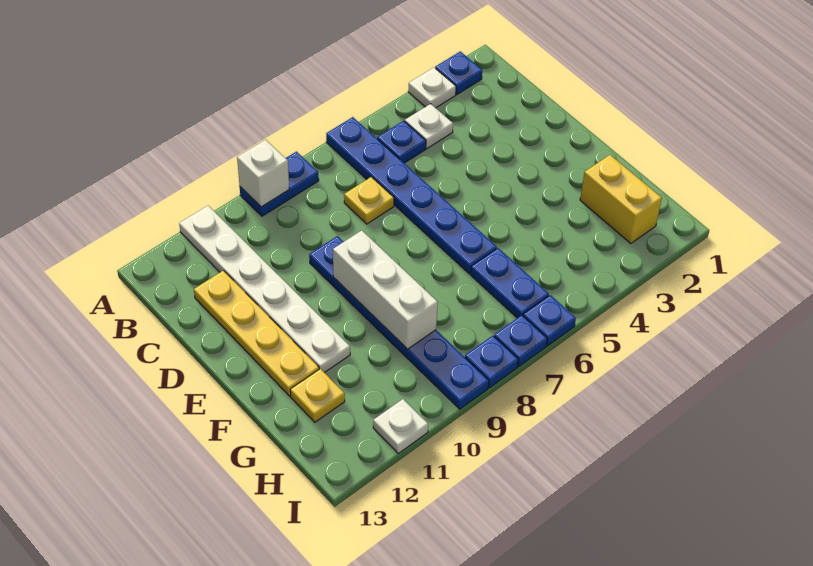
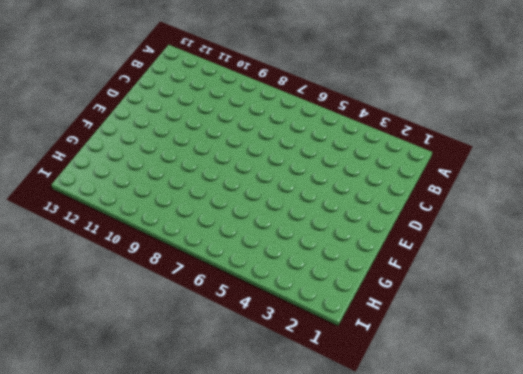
none -> blue 1x1 plate [435,51,482,94]
none -> white 1x1 plate [408,68,456,108]
none -> blue 1x6 plate [326,117,497,274]

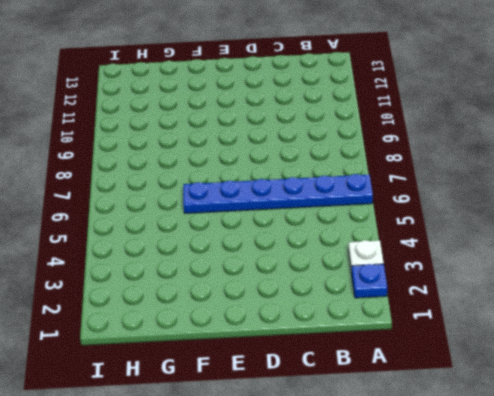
none -> blue 1x2 plate [240,152,319,216]
none -> white 1x6 plate [179,206,350,373]
none -> white 1x1 plate [405,104,453,149]

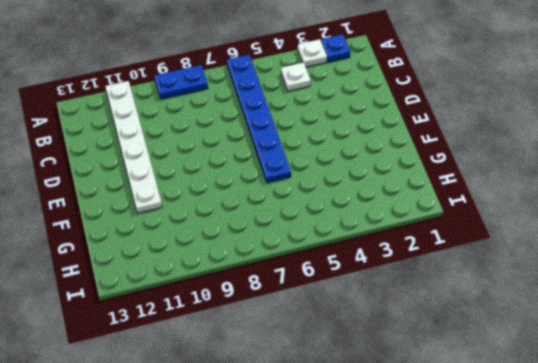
none -> blue 1x1 plate [377,121,426,163]
none -> yellow 1x1 plate [344,177,394,224]
none -> yellow 1x4 plate [194,270,319,396]

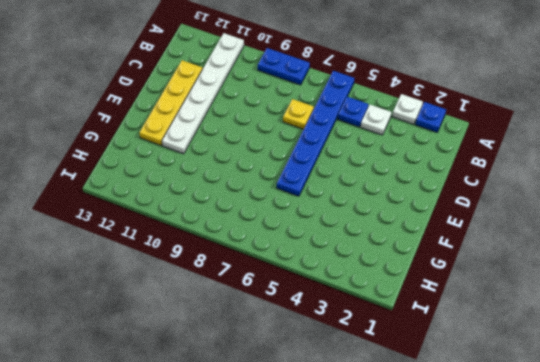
none -> blue 1x6 plate [309,236,489,409]
none -> yellow 1x2 brick [580,155,662,243]
none -> blue 1x2 plate [470,248,549,318]

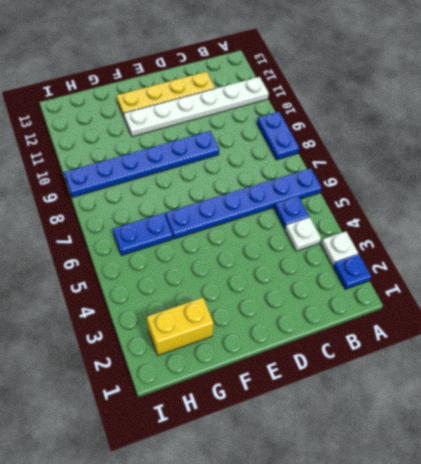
none -> yellow 1x1 plate [344,177,394,224]
none -> yellow 1x1 plate [290,369,345,422]
none -> blue 1x1 plate [523,295,576,346]

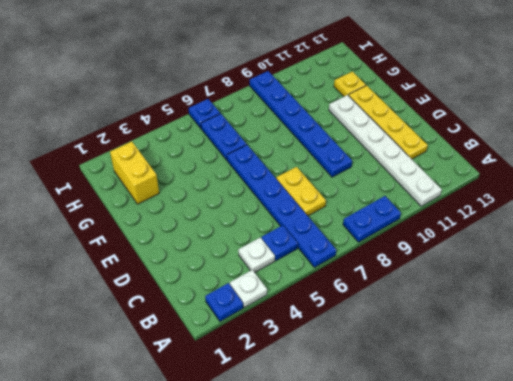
yellow 1x2 plate [276,167,326,216] -> yellow 1x1 plate [344,177,394,224]
none -> blue 1x1 plate [494,315,547,366]
none -> blue 1x1 plate [465,336,518,388]
none -> white 1x1 plate [373,399,428,453]

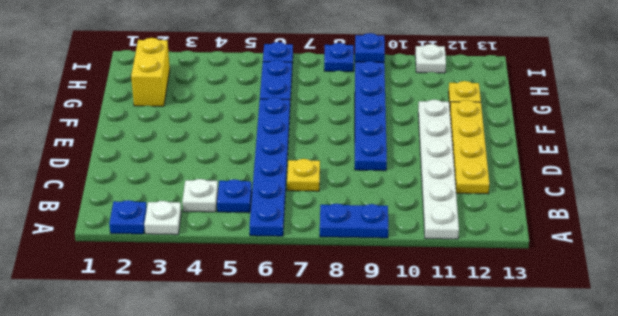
blue 1x1 plate [355,33,385,62] -> blue 1x1 plate moved to [494,315,547,366]
none -> white 1x1 brick [237,140,289,207]
none -> white 1x3 brick [333,230,438,349]

